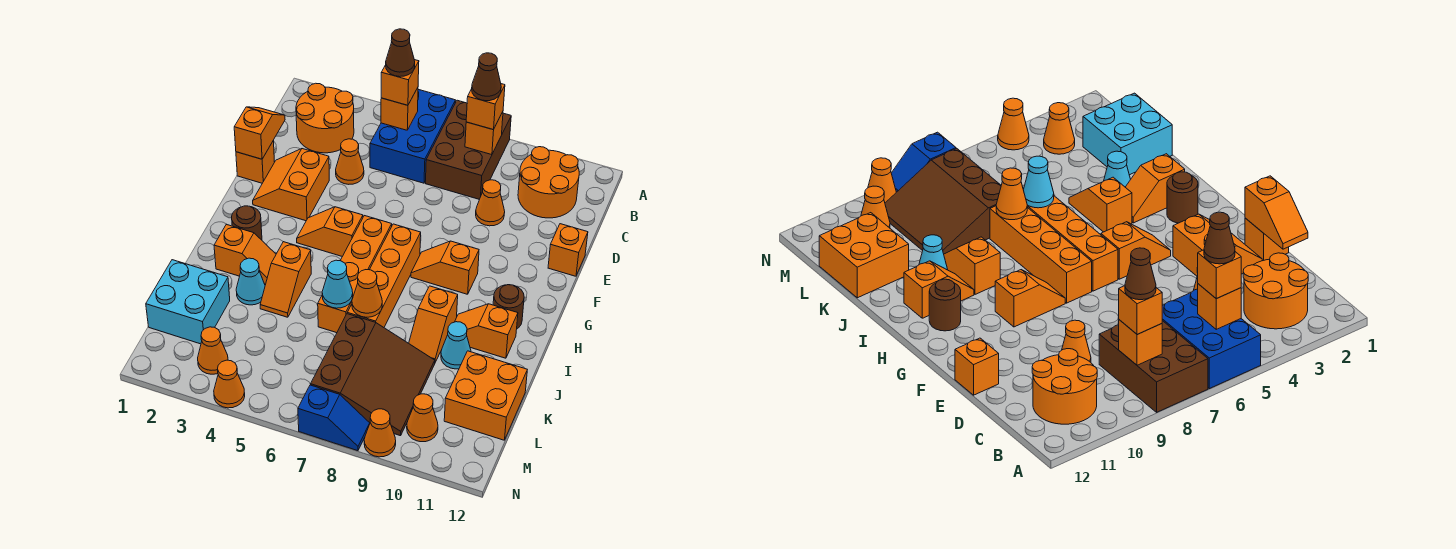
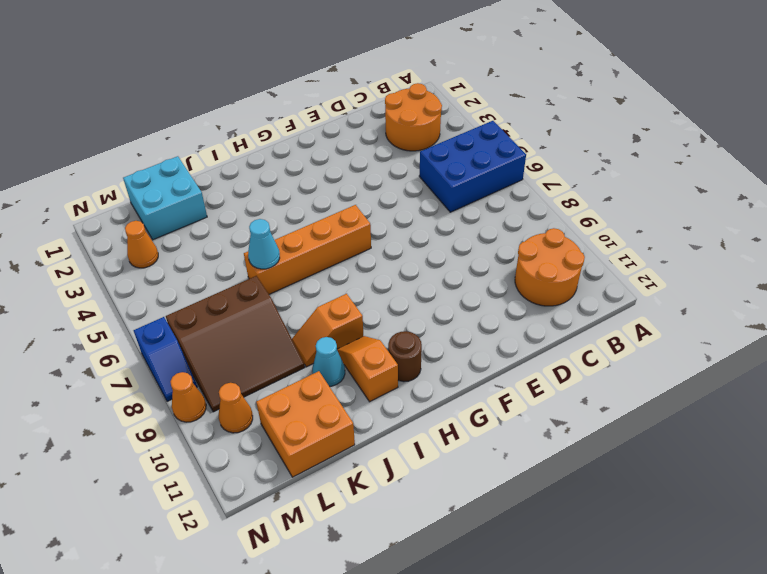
none -> brown 2x3 brick [426,100,511,199]
none -> orange 1x1 cone [336,139,364,184]
none -> orange 1x1 cone [476,180,505,226]
none -> orange 1x1 brick [236,140,274,183]

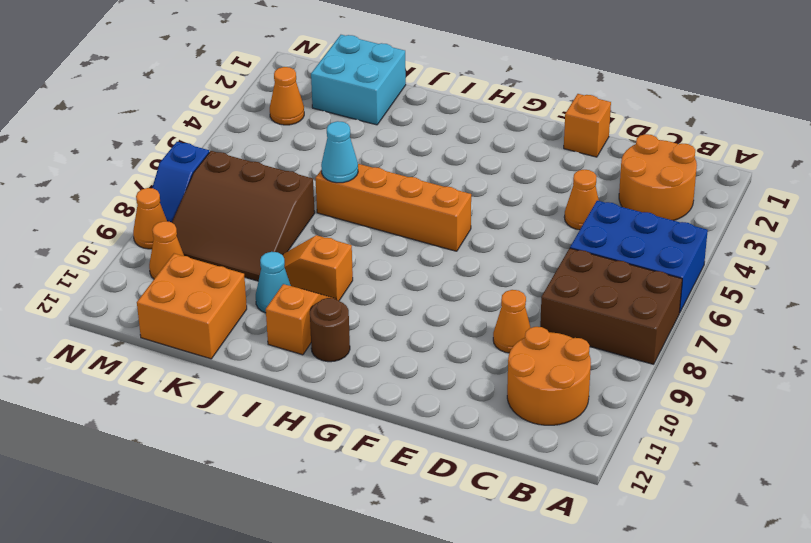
none -> orange 2x2 slope [253,149,329,221]
none -> orange 1x1 brick [548,224,588,276]
none -> orange 1x2 slope [297,207,363,257]
none -> orange 1x4 brick [347,224,421,327]

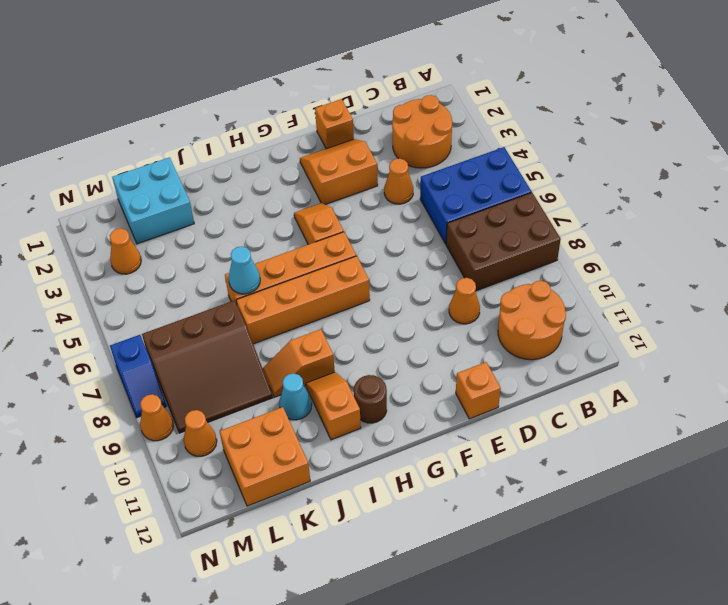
none -> orange 1x2 slope [411,241,479,294]
none -> brown 1x1 round brick [232,206,262,240]
none -> orange 1x2 slope [214,224,276,284]
none -> orange 1x2 slope [260,242,311,317]

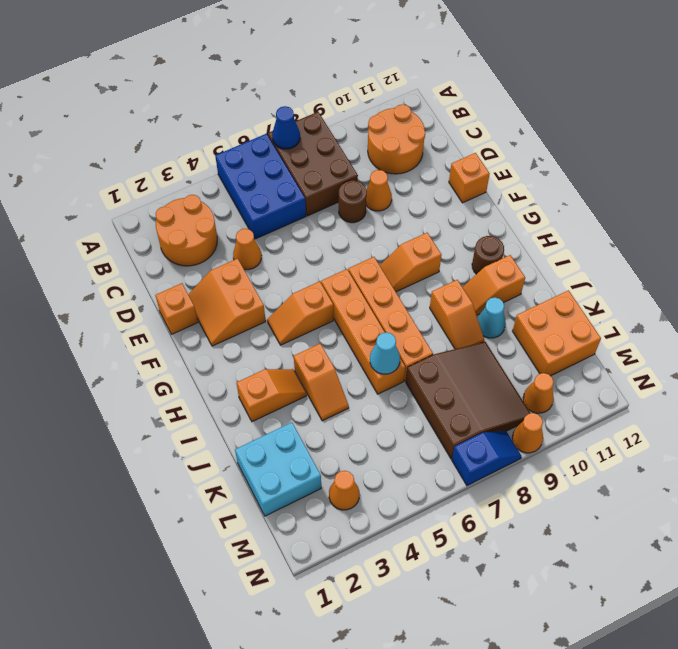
blue 1x1 cone [272,106,300,149] -> none
brown 1x1 round brick [339,180,367,223] -> brown 1x1 round brick moved to [232,206,262,240]
none -> cyan 1x1 cone [236,258,265,305]
none -> orange 1x1 cone [214,360,245,408]
none -> orange 1x1 brick [381,88,418,130]
none -> orange 1x1 brick [465,112,503,155]

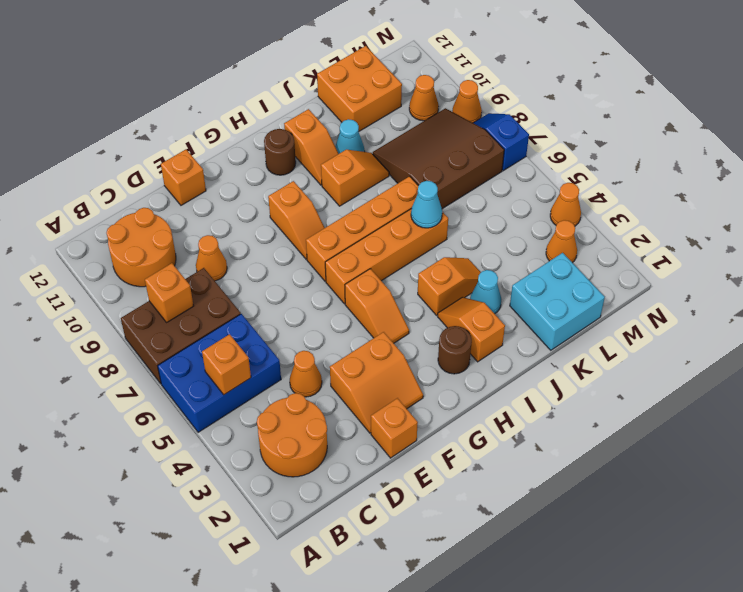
none -> orange 1x2 slope [234,107,285,159]
none -> orange 1x1 cone [352,270,382,317]
none -> orange 1x1 brick [381,60,419,105]
none -> orange 1x1 brick [466,84,505,130]

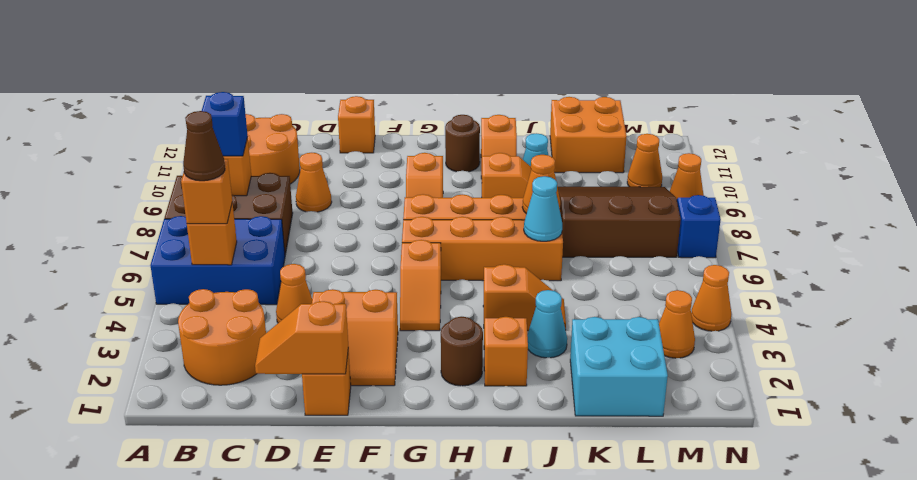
blue 1x1 brick [202,92,248,156] -> orange 1x1 brick [466,84,505,130]
none -> brown 1x1 cone [472,53,501,101]

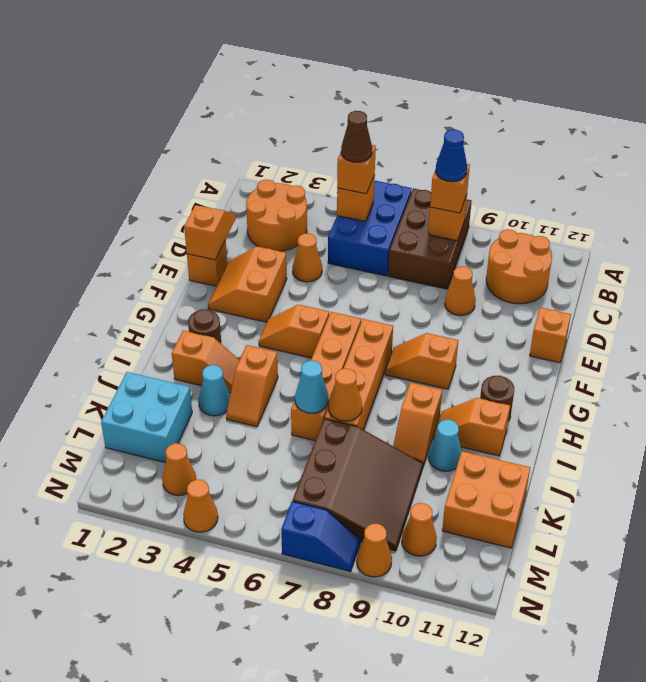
blue 1x1 cone [436,130,467,182] -> brown 1x1 cone [472,53,501,101]

